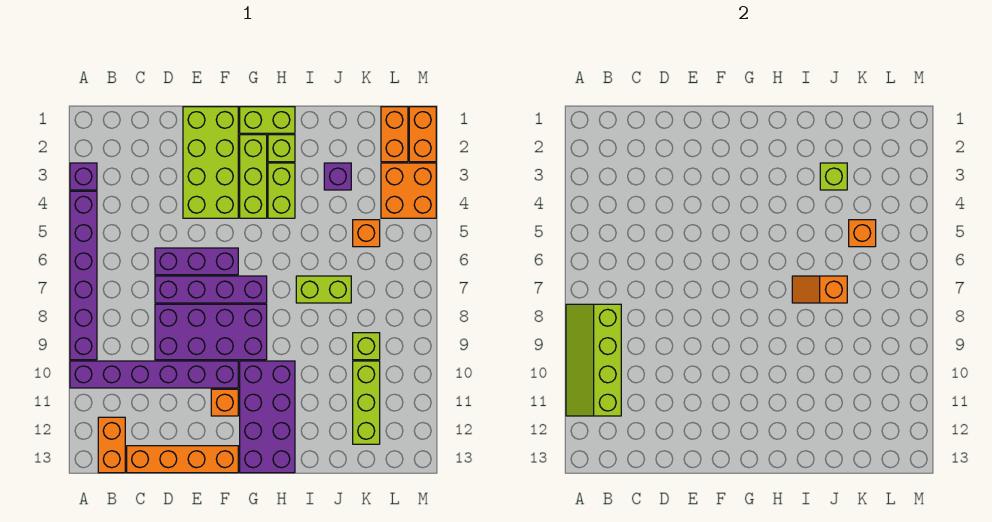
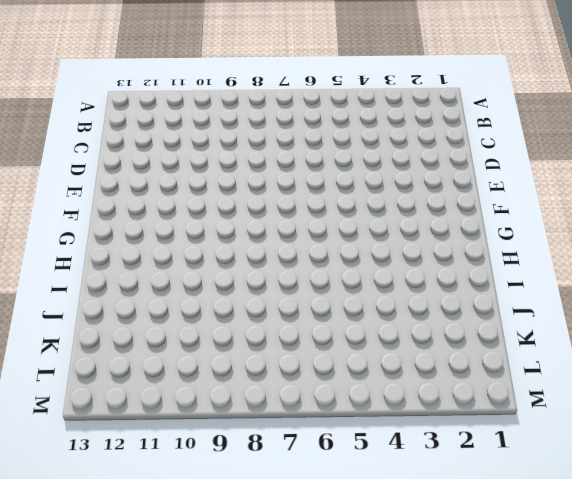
none -> purple 1x1 brick [70,163,97,190]
none -> purple 1x6 brick [70,191,97,360]
none -> purple 1x6 brick [70,361,238,388]

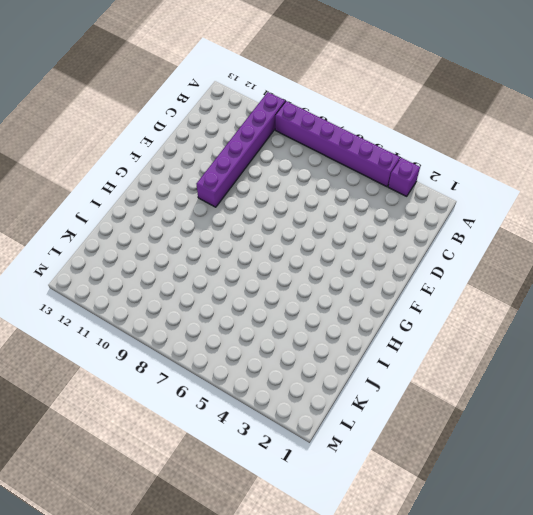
none -> orange 1x2 brick [98,417,125,473]
none -> orange 1x4 brick [127,446,238,473]
none -> purple 1x3 brick [155,248,238,275]

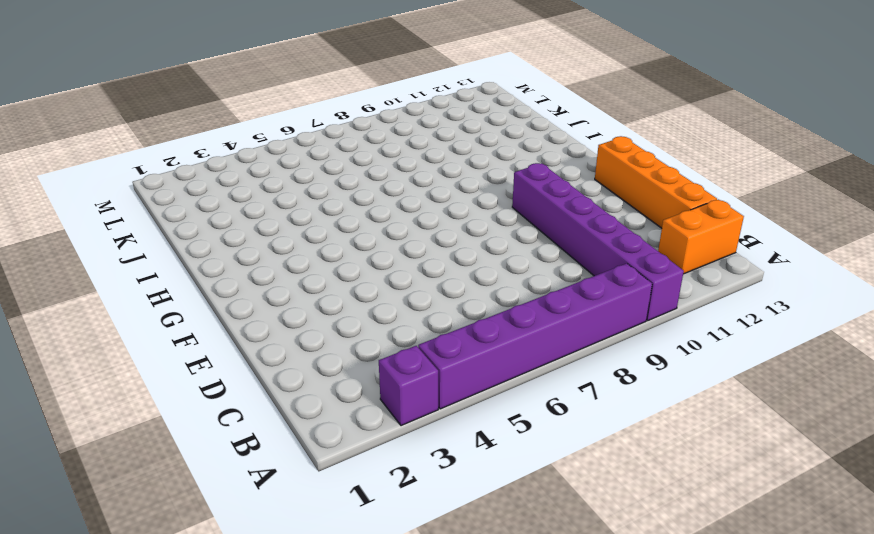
none -> purple 1x3 brick [155,248,238,275]
none -> purple 1x4 brick [155,276,267,303]
none -> purple 2x4 brick [155,304,267,360]

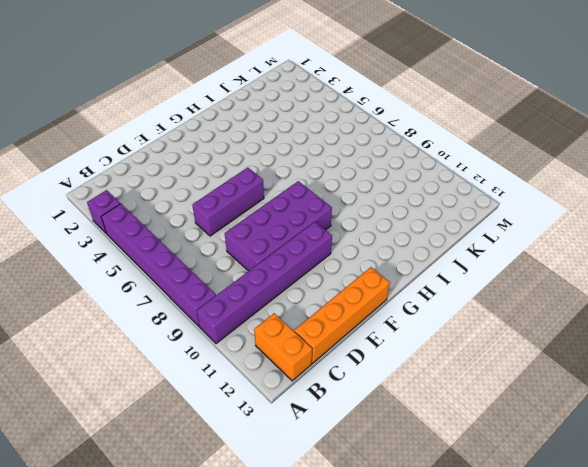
none -> purple 1x4 brick [155,276,267,303]
none -> lime 2x4 brick [183,107,238,218]
none -> orange 1x1 brick [211,389,238,416]

